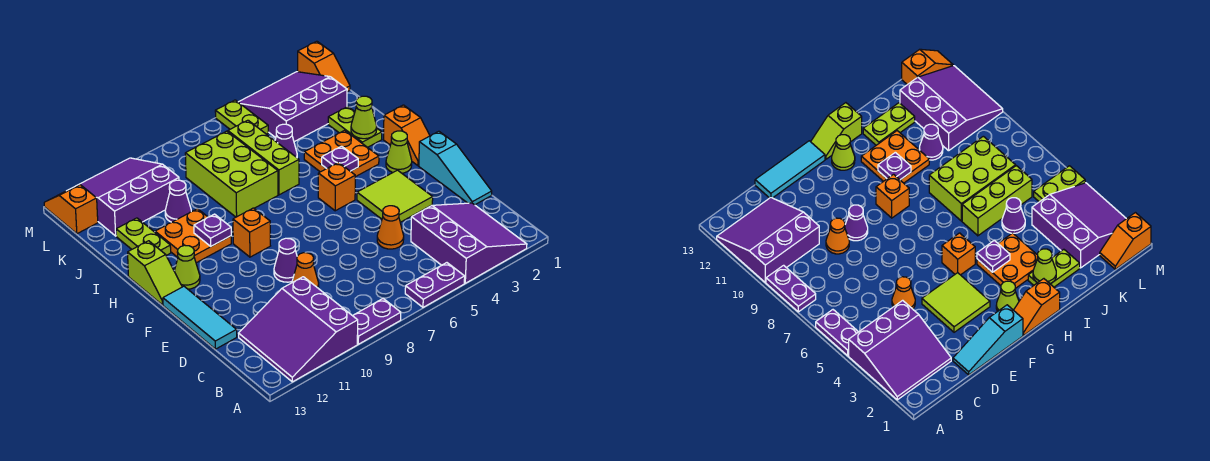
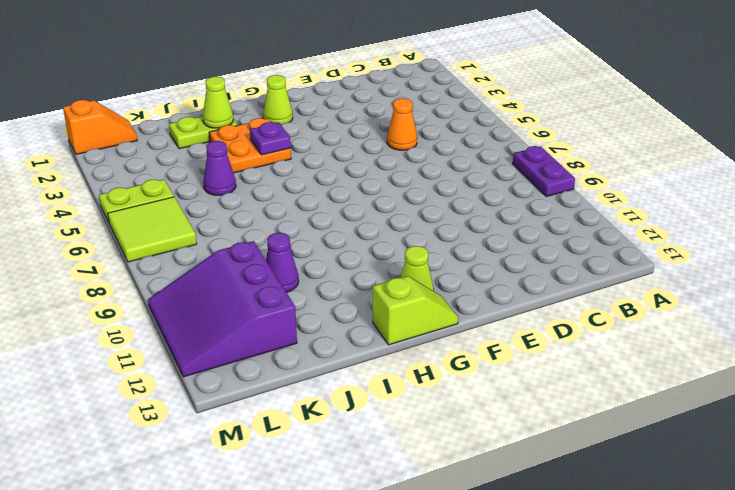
lime 2x2 tile [108,197,197,262] -> lime 2x2 tile moved to [357,170,433,222]
none -> purple 3x3 slope [411,203,527,283]
none -> purple 1x2 plate [405,263,465,307]
none -> purple 3x3 slope [239,277,358,382]
none -> cyan 1x3 slope [419,131,492,205]

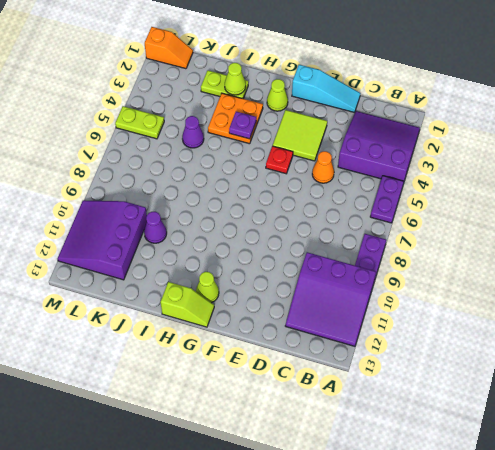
red 1x1 plate [266,146,293,174] -> none
none -> orange 1x1 cone [292,253,319,288]
none -> cyan 1x3 tile [163,286,237,349]
none -> purple 1x1 cone [274,238,297,282]
none -> orange 1x2 slope [383,105,430,166]

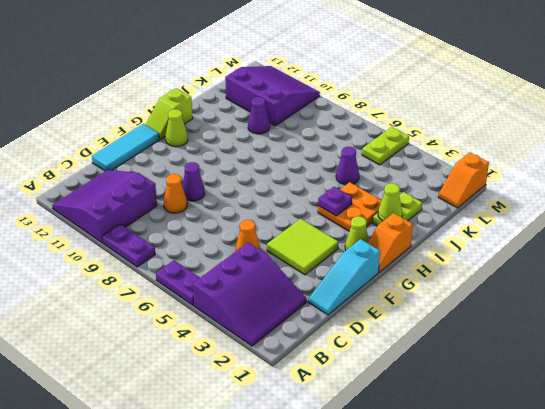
none -> orange 1x1 brick [318,162,355,211]
none -> orange 1x1 brick [233,208,270,257]
none -> orange 2x2 plate [155,209,231,263]
none -> lime 1x3 brick [228,120,299,195]

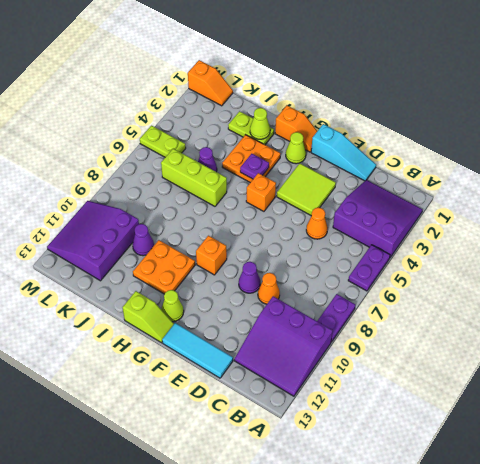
none -> lime 2x3 brick [185,131,278,217]
none -> lime 1x2 plate [116,218,171,255]
none -> purple 3x3 slope [239,72,347,142]
none -> orange 1x2 slope [44,185,98,234]

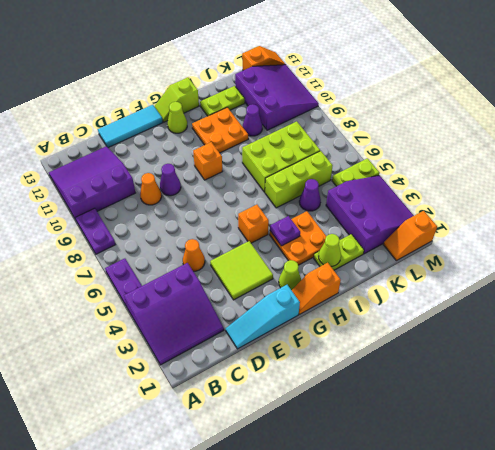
none -> purple 1x1 plate [194,214,231,246]

